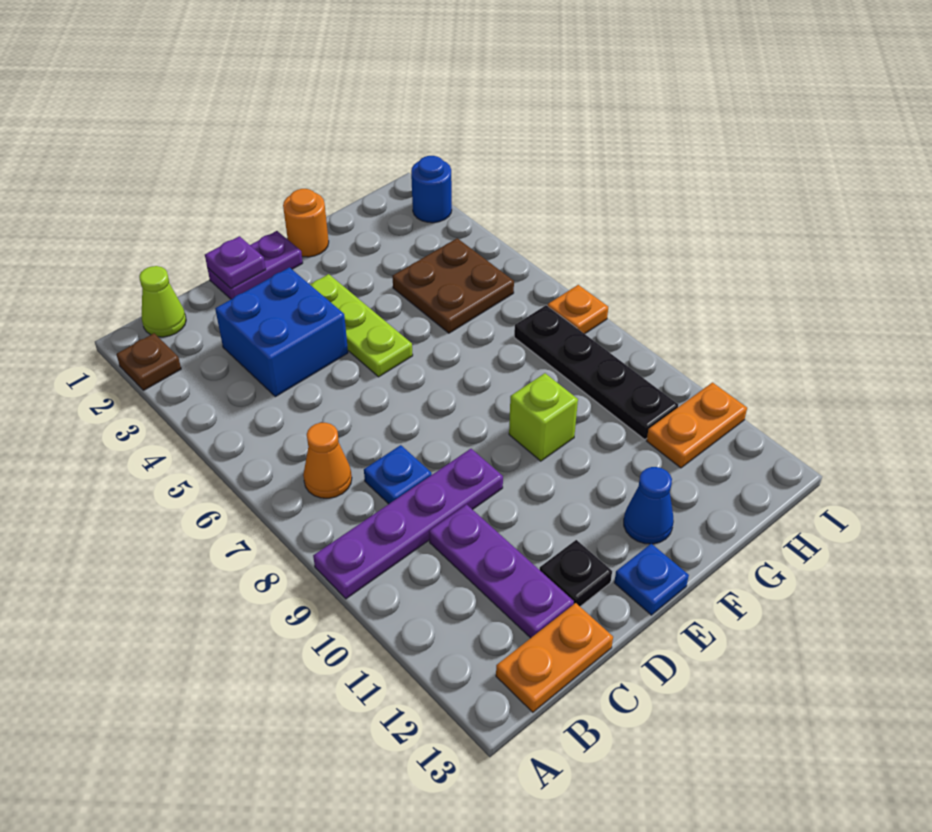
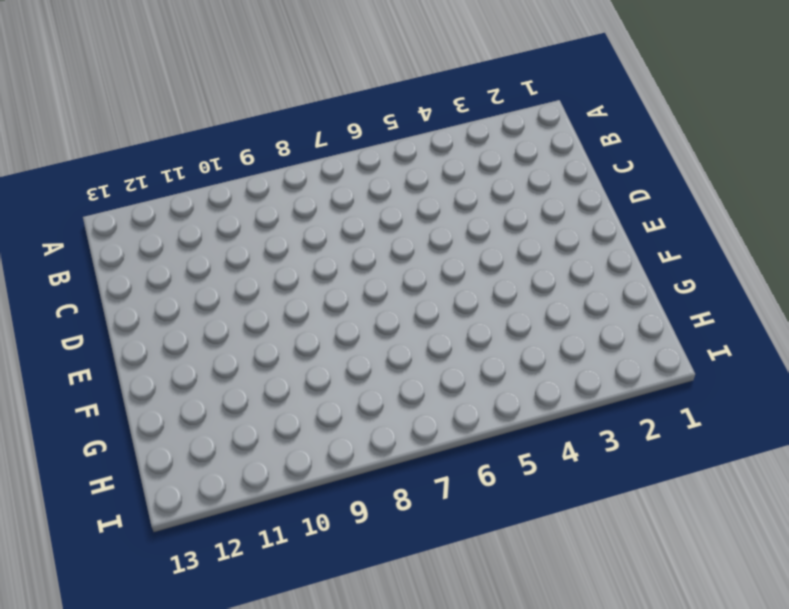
none -> brown 1x1 plate [116,333,181,390]
none -> purple 1x4 plate [313,449,503,599]
none -> lime 1x1 cone [139,266,186,337]

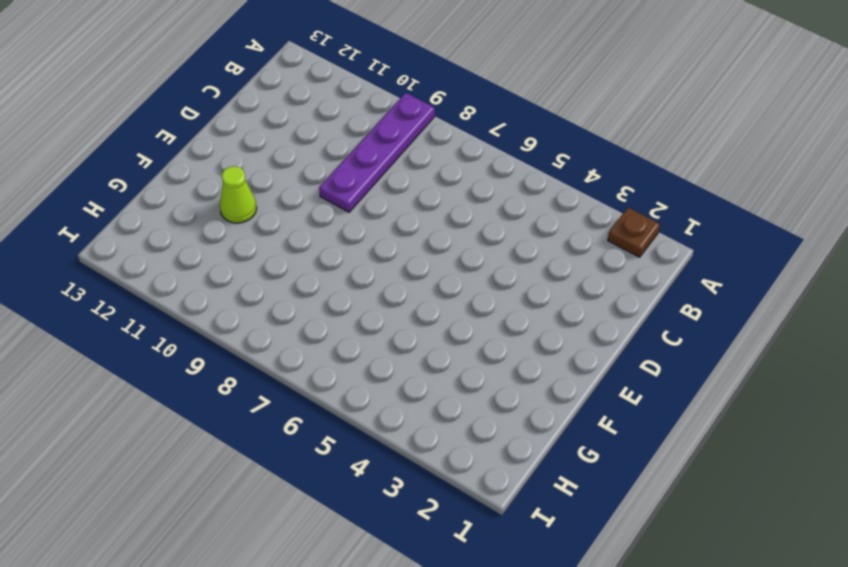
lime 1x1 cone [219,166,257,223] -> lime 1x1 cone moved to [139,266,186,337]
none -> orange 1x1 cone [303,423,352,498]
none -> orange 1x2 plate [496,603,613,712]
none -> blue 2x2 brick [215,267,348,397]

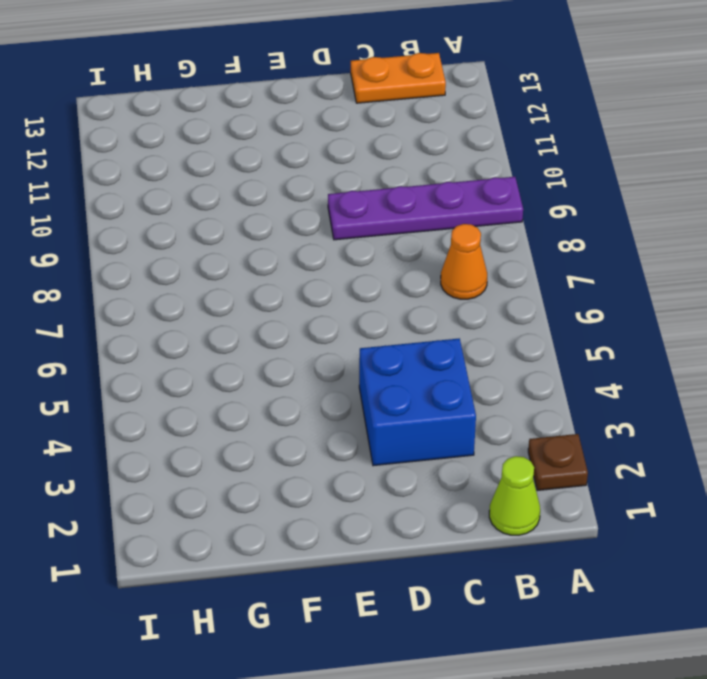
none -> blue 1x1 plate [364,445,432,504]
none -> purple 1x3 plate [429,504,574,638]
none -> purple 1x2 plate [207,231,303,299]

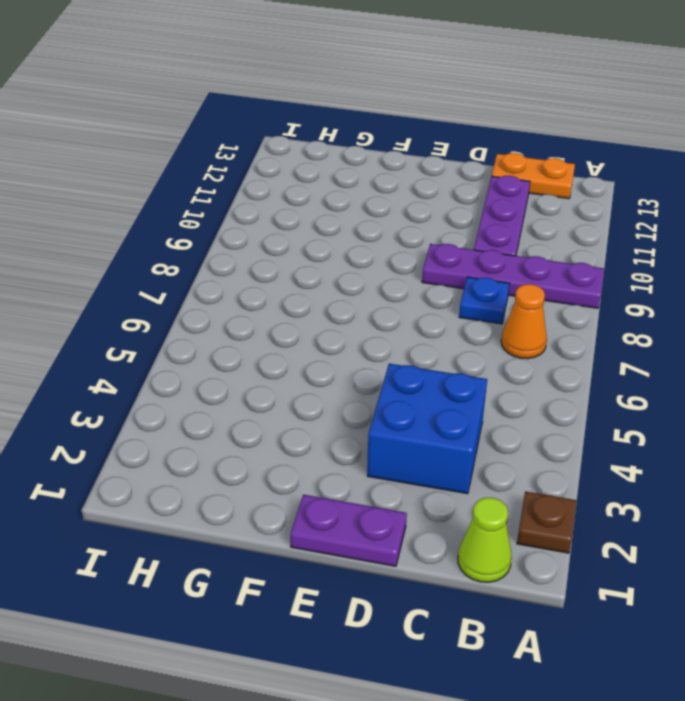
none -> black 1x1 plate [540,540,612,606]
none -> lime 1x3 plate [310,274,413,377]
none -> blue 1x1 plate [614,544,689,615]

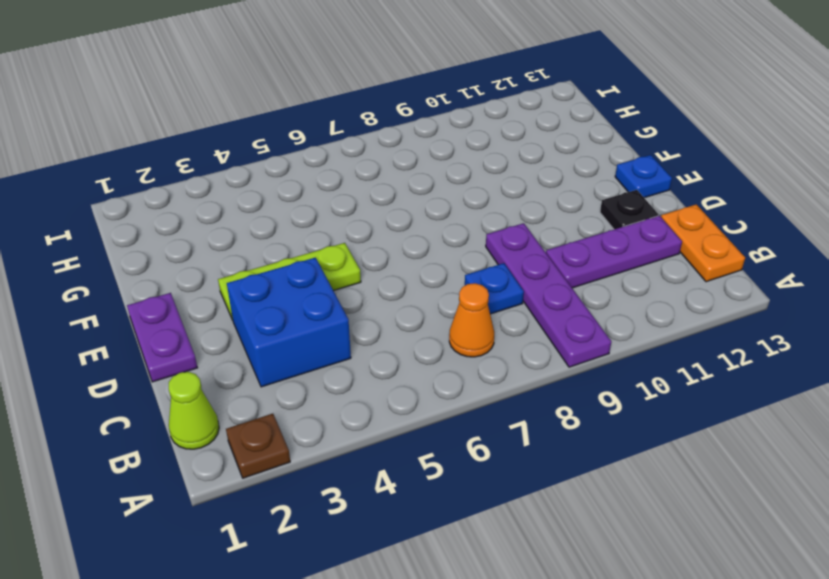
none -> orange 1x1 round brick [283,189,329,257]
none -> lime 1x1 brick [509,373,578,461]
none -> blue 1x1 cone [624,467,674,544]

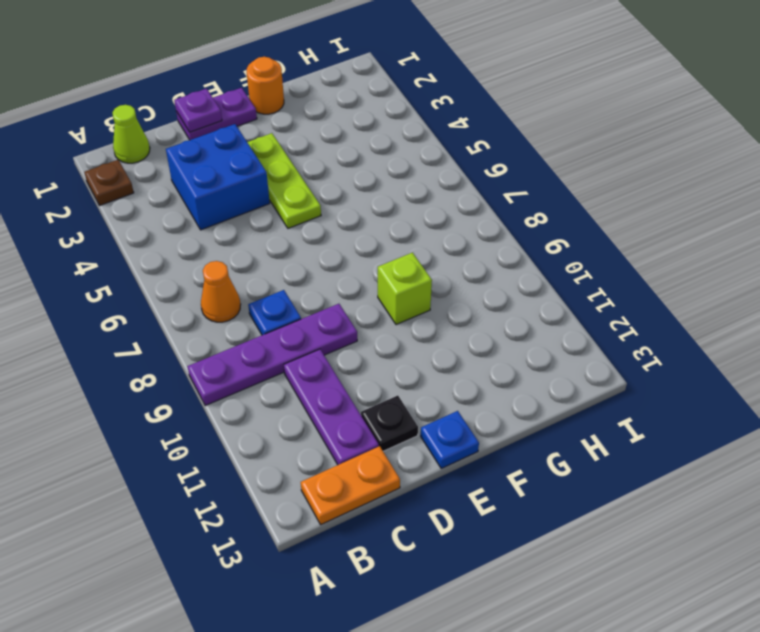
none -> blue 1x1 cone [624,467,674,544]
none -> brown 2x2 plate [392,238,514,333]
none -> black 1x4 plate [514,305,678,440]

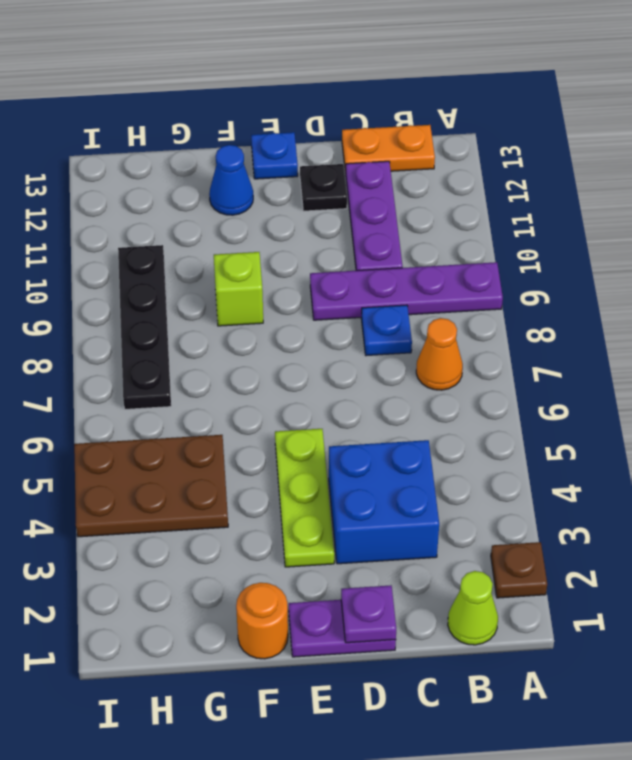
brown 2x3 plate [74,435,228,537] -> brown 2x2 plate [392,238,514,333]
none -> orange 1x2 plate [647,383,747,468]
none -> blue 1x1 round brick [411,156,452,223]
none -> orange 1x1 plate [548,285,608,334]

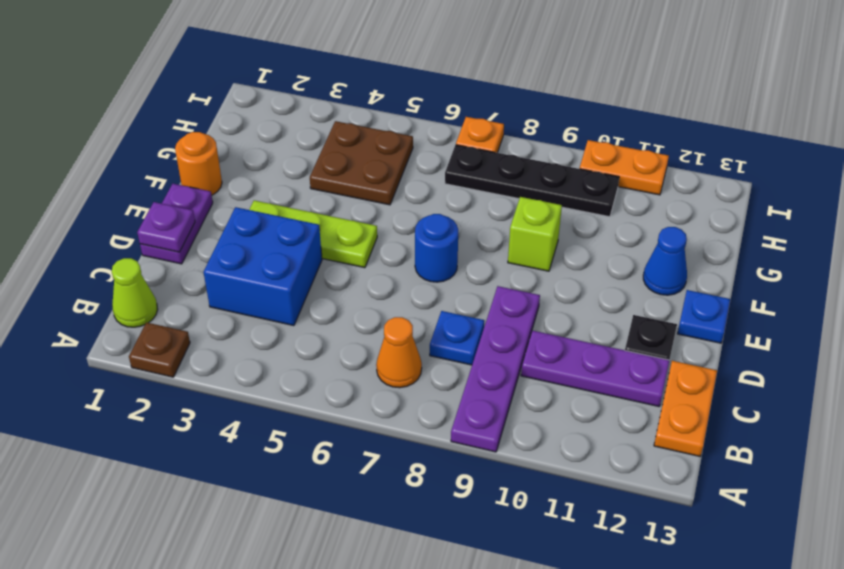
blue 1x1 round brick [415,214,458,282] -> blue 1x1 round brick moved to [411,156,452,223]
orange 1x2 plate [580,140,669,195] -> orange 1x2 plate turned to [647,383,747,468]

